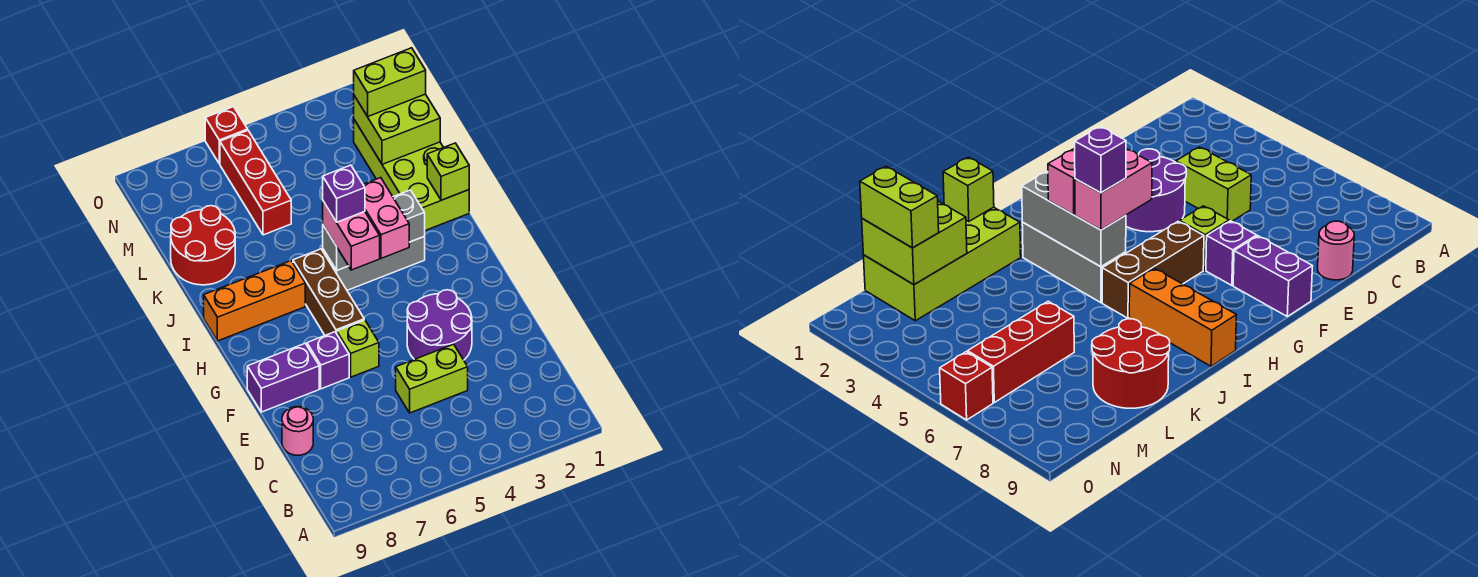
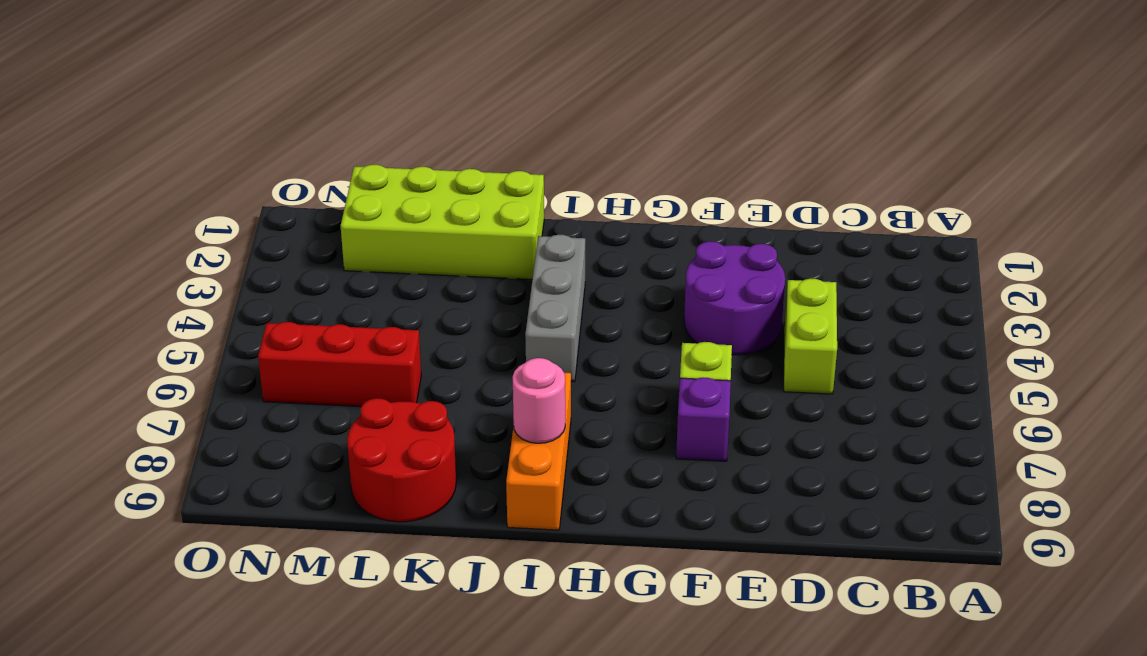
pink 1x1 round brick [513,358,565,443] -> pink 1x1 round brick moved to [282,407,313,455]
none -> purple 1x2 brick [247,343,319,412]
none -> brown 1x3 brick [293,249,364,335]
none -> red 1x1 brick [205,107,248,164]

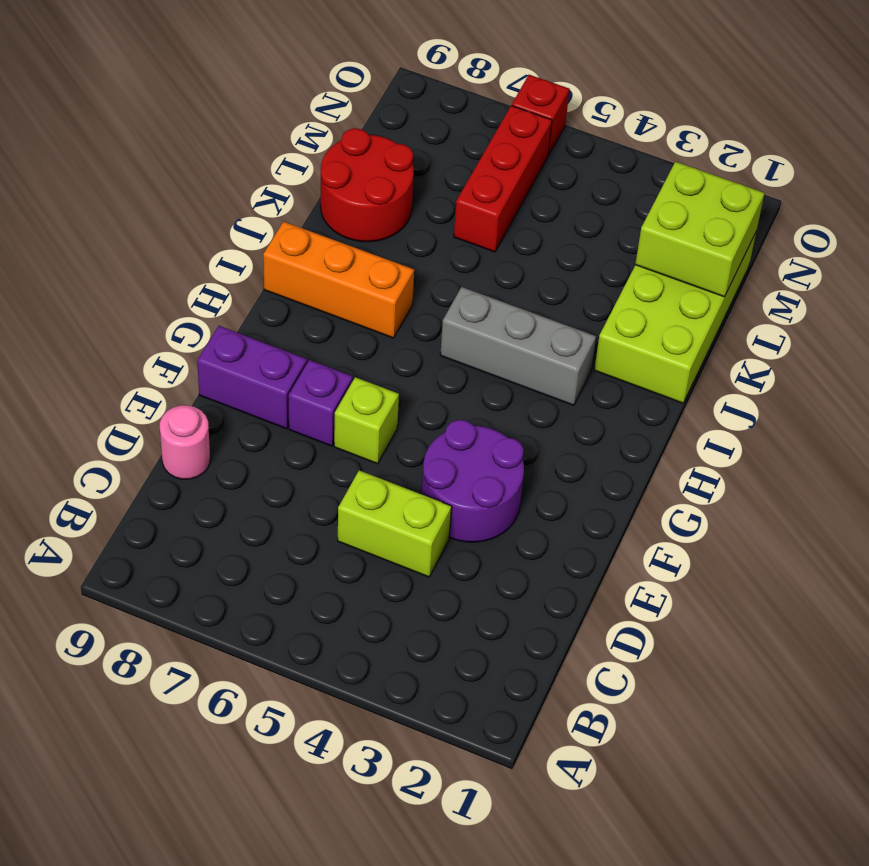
none -> brown 1x3 brick [293,249,364,335]
none -> grey 1x3 brick [323,190,425,270]
none -> lime 1x1 brick [427,143,469,200]

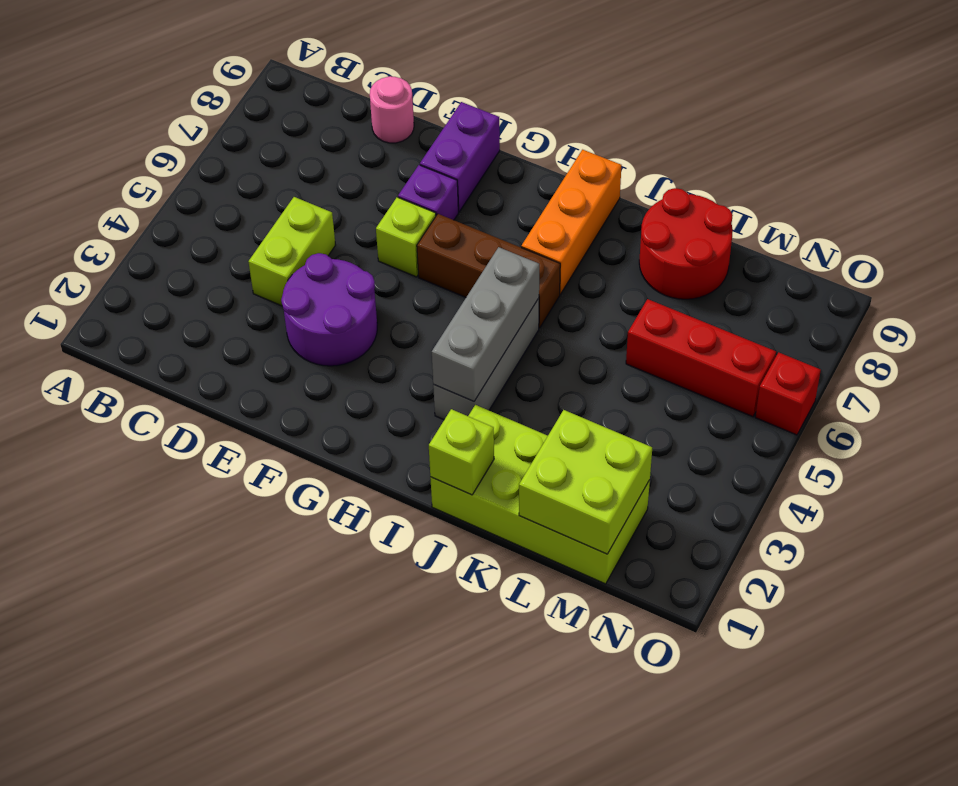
none -> pink 1x2 brick [363,178,409,258]
none -> pink 1x2 brick [323,201,380,270]
none -> lime 1x2 brick [354,48,426,116]

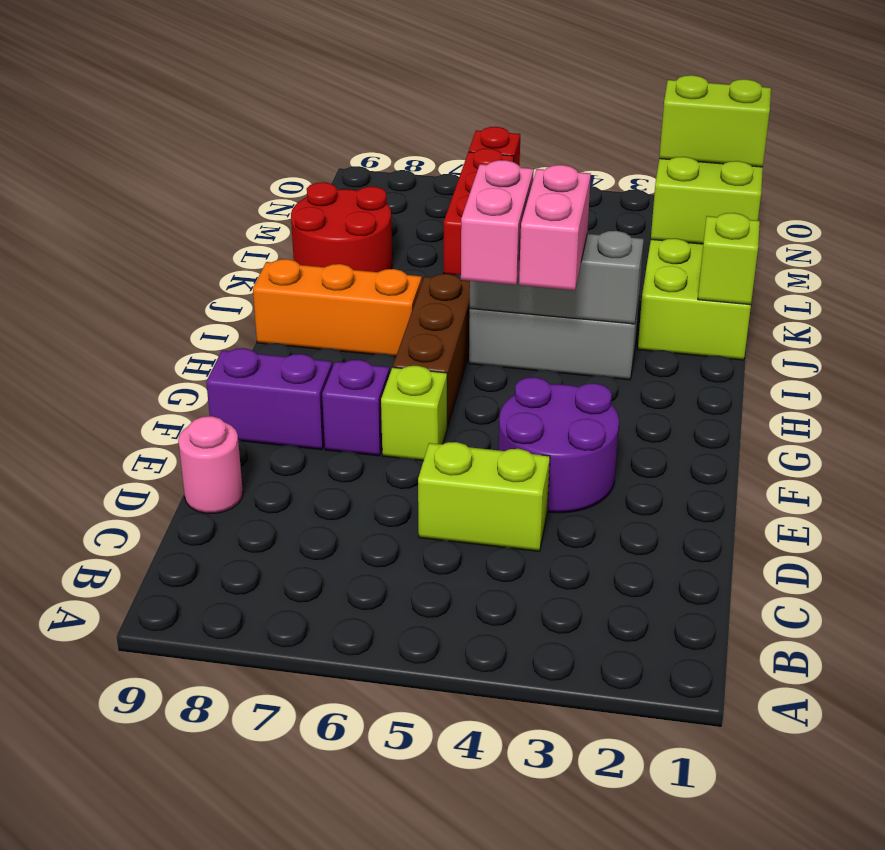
none -> purple 1x1 brick [323,165,365,222]

